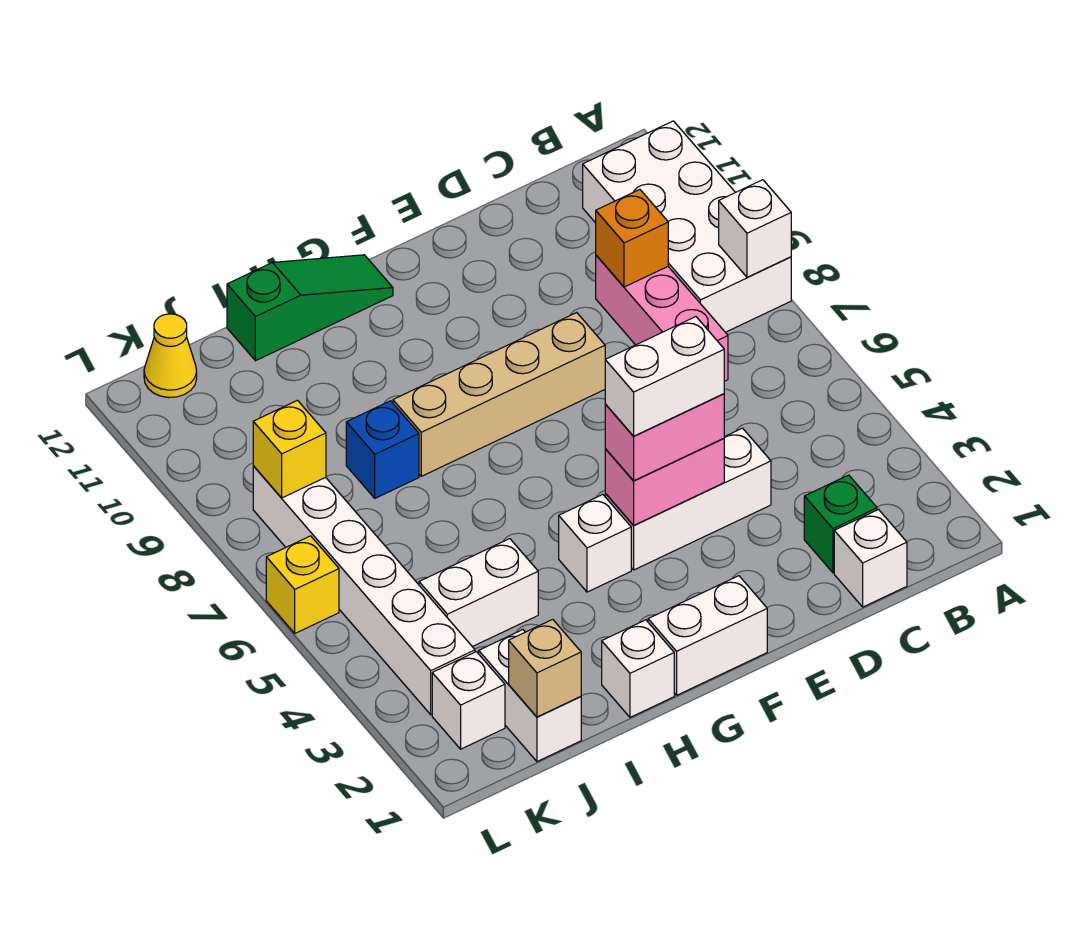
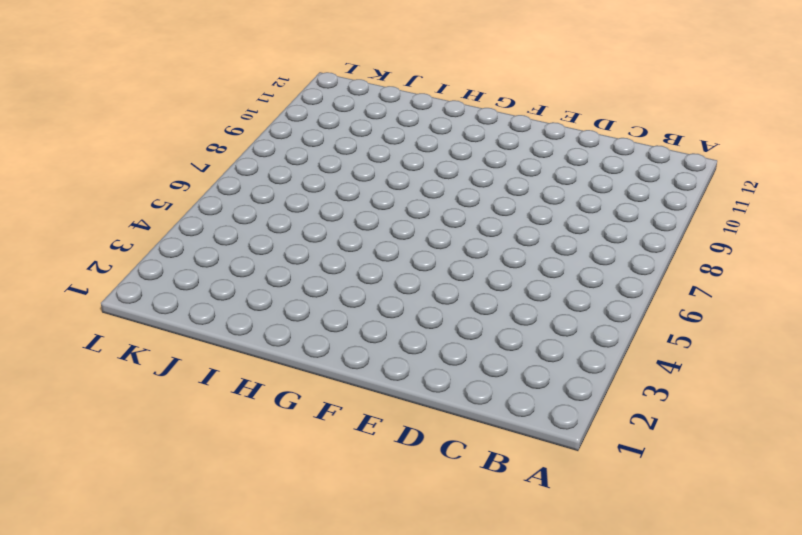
none -> white 2x4 brick [583,121,791,332]
none -> white 1x1 brick [834,510,907,607]
none -> green 1x1 brick [804,475,877,573]

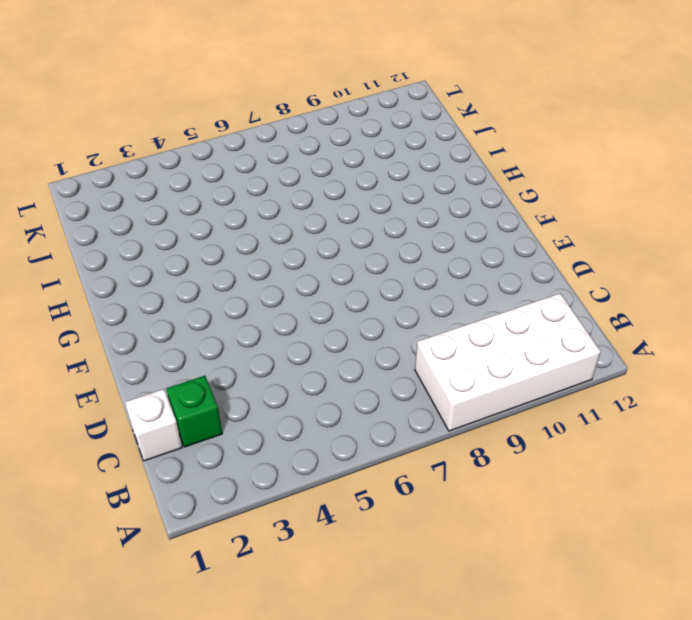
none -> pink 1x3 brick [596,255,728,381]
none -> white 1x3 brick [605,428,771,570]
none -> tan 1x4 brick [393,313,605,476]

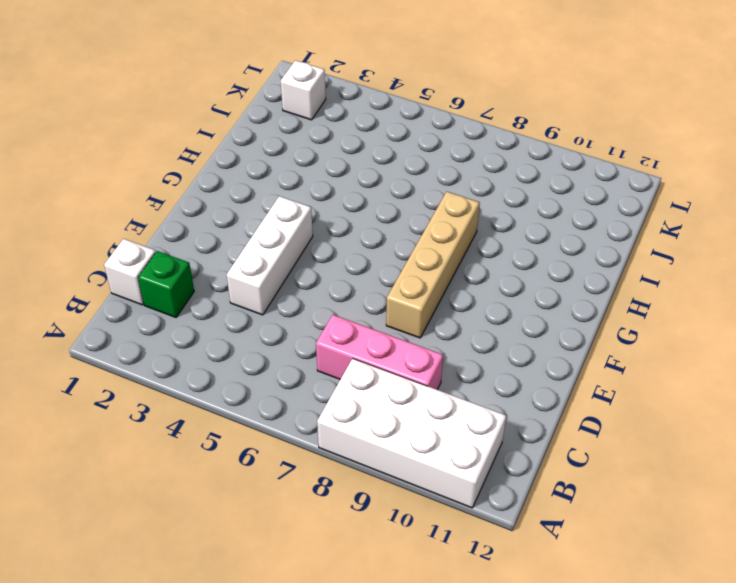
none -> white 1x2 brick [648,576,767,695]
none -> white 1x1 brick [559,495,631,592]
none -> green 1x3 slope [227,255,393,361]

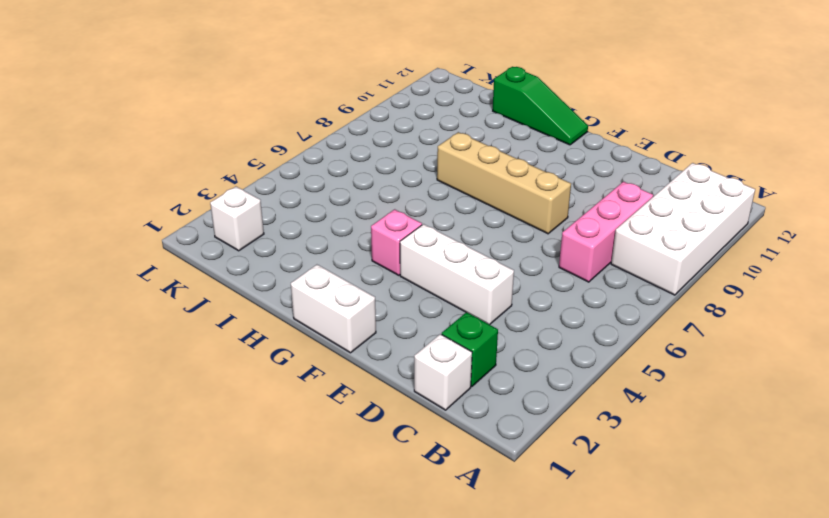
pink 1x1 brick [371,209,422,275] -> white 1x1 brick [559,495,631,592]
none -> white 1x1 brick [602,620,674,717]
none -> white 1x2 brick [419,539,538,647]
none -> blue 1x1 brick [346,401,419,498]

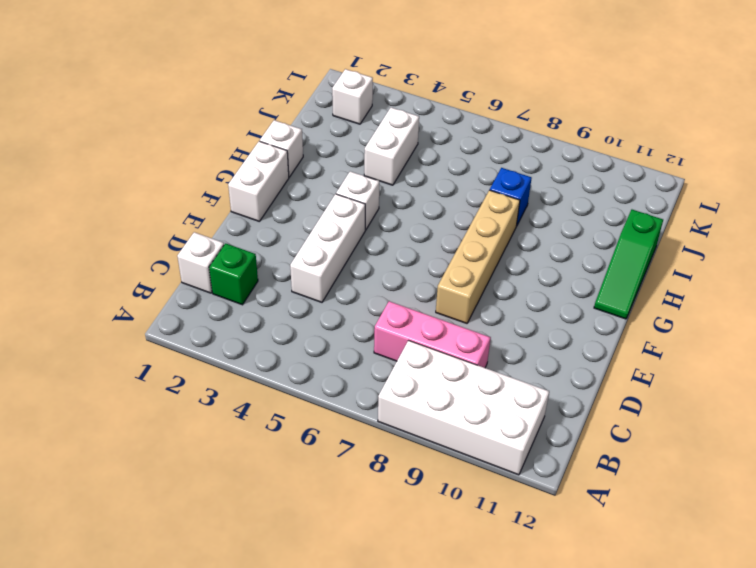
none -> white 1x2 brick [479,630,581,762]
none -> white 1x6 brick [253,466,475,715]
none -> yellow 1x1 cone [144,314,197,398]

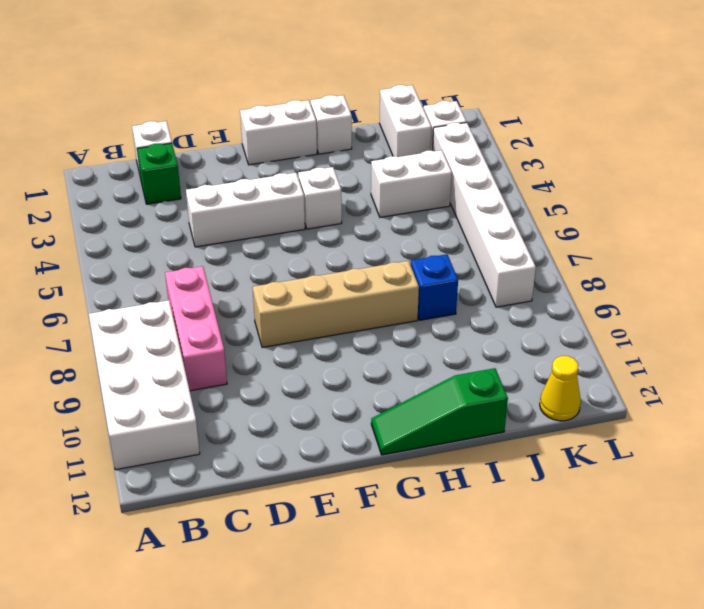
none -> yellow 1x1 brick [266,536,339,633]
none -> white 1x1 brick [719,180,791,277]
none -> orange 1x1 brick [596,190,668,287]

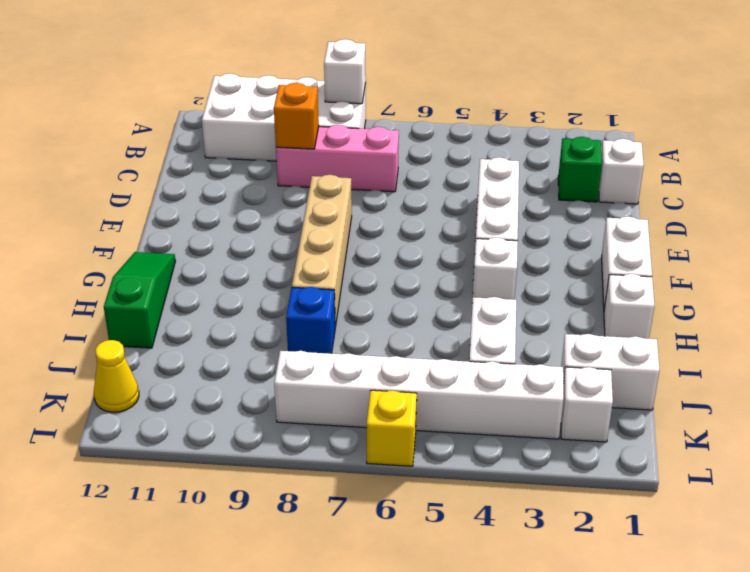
none -> pink 1x2 brick [605,439,724,525]
none -> tan 1x1 brick [509,619,581,717]
none -> yellow 1x1 brick [253,400,326,498]

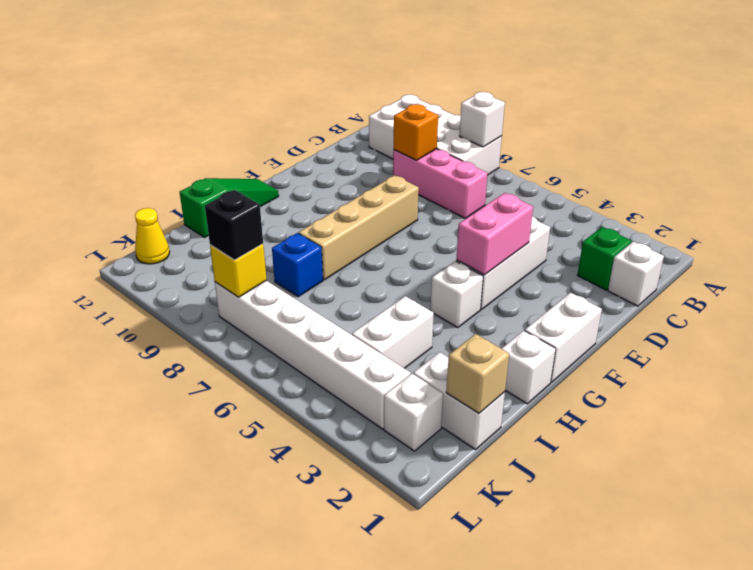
black 1x1 brick [205,190,263,260] -> none
none -> yellow 1x1 brick [266,536,339,633]
none -> pink 1x2 brick [605,394,724,481]
none -> white 1x2 brick [605,317,724,436]

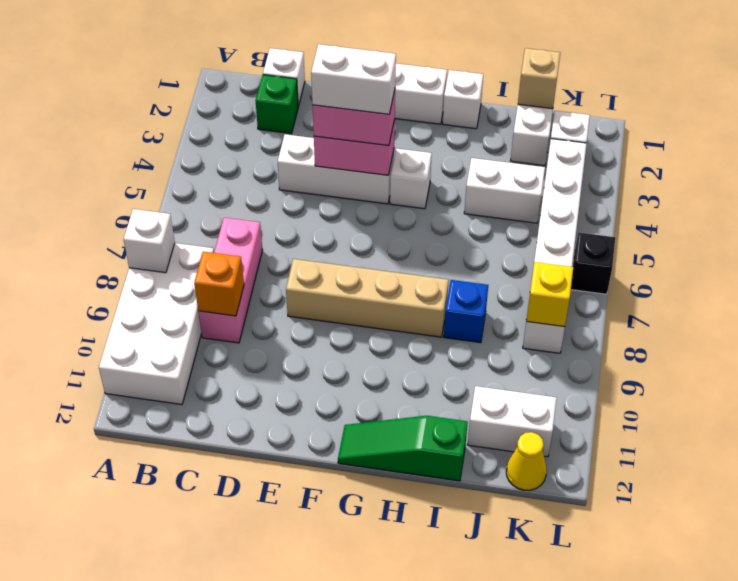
white 1x2 brick [468,386,557,457] -> none
black 1x1 brick [571,232,615,294] -> yellow 1x1 brick [266,536,339,633]

